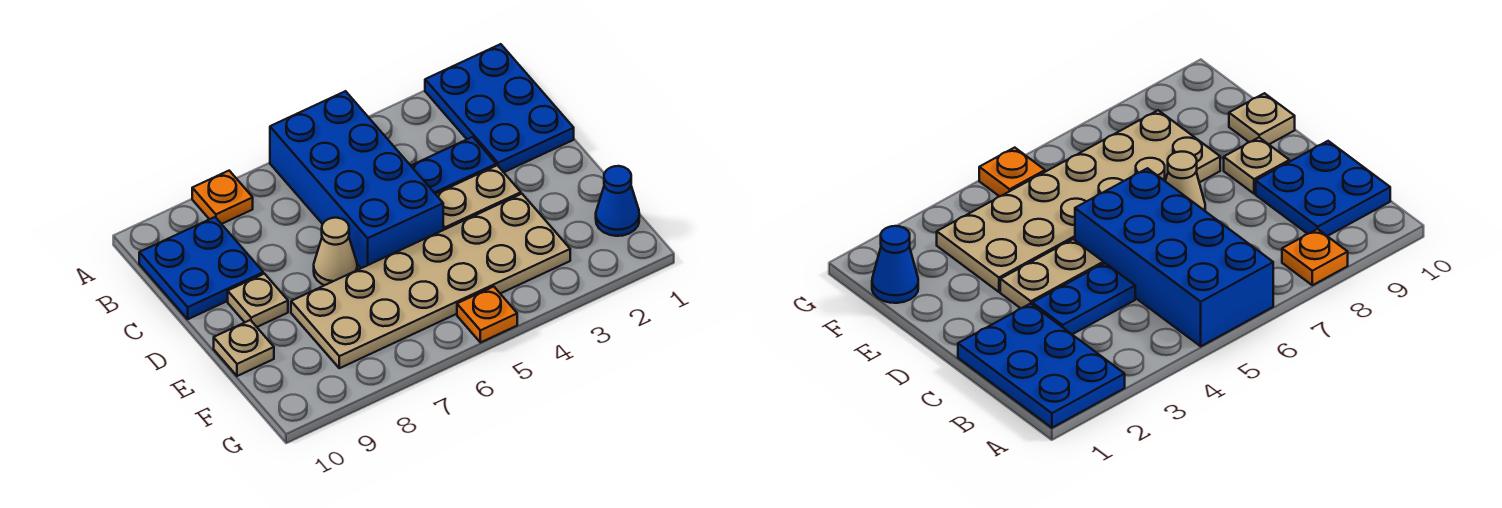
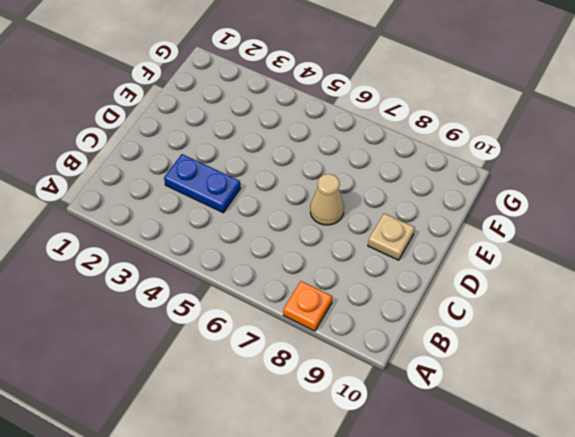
none -> blue 2x3 plate [425,44,574,172]
none -> blue 2x4 brick [270,91,443,268]
none -> blue 2x2 plate [139,217,263,319]

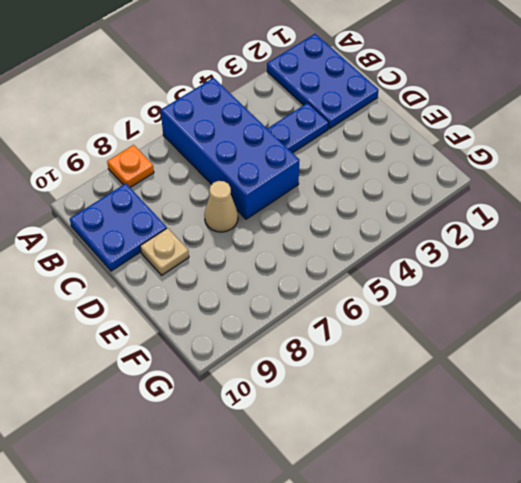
none -> tan 1x2 plate [436,165,521,230]
none -> tan 2x6 plate [291,194,570,368]
none -> tan 1x1 plate [214,320,274,376]

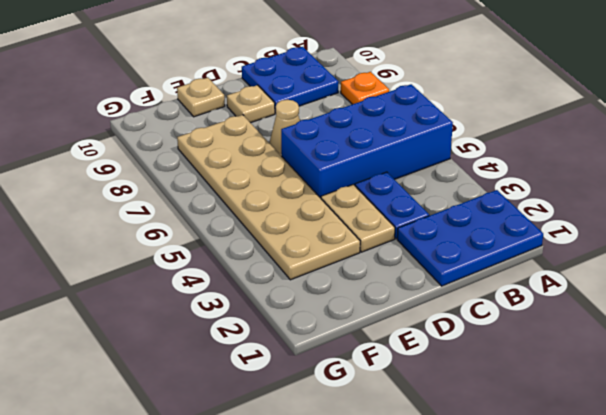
none -> blue 1x1 cone [596,166,639,236]
none -> orange 1x1 plate [457,287,517,343]

